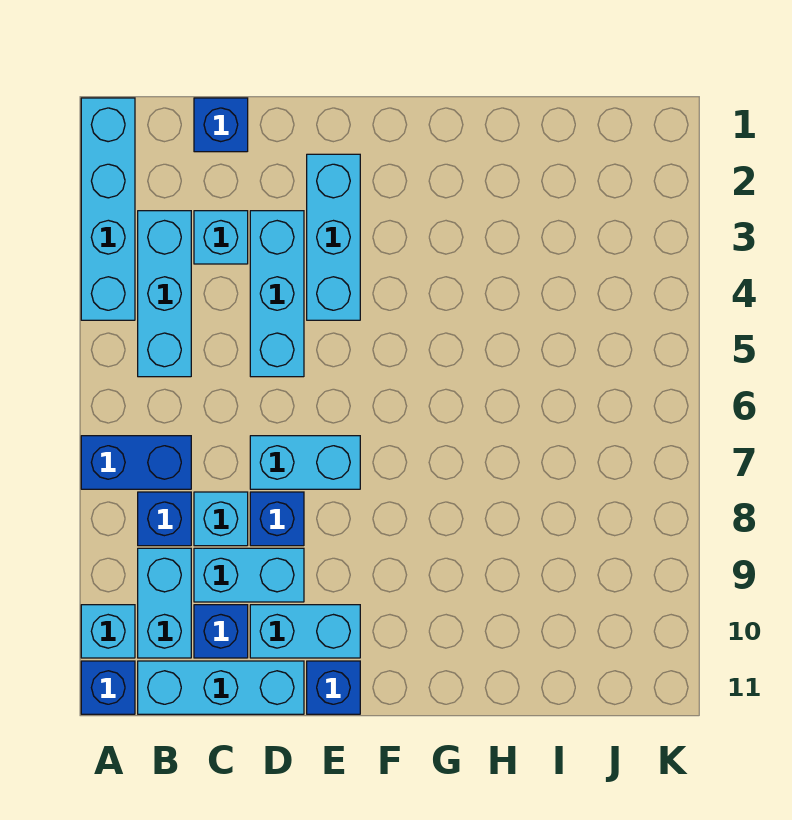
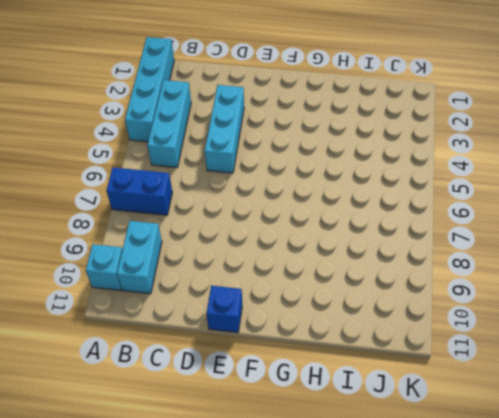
none -> blue 1x1 brick [81,661,135,714]
none -> blue 1x1 brick [138,492,191,546]
none -> cyan 1x3 brick [138,661,304,714]

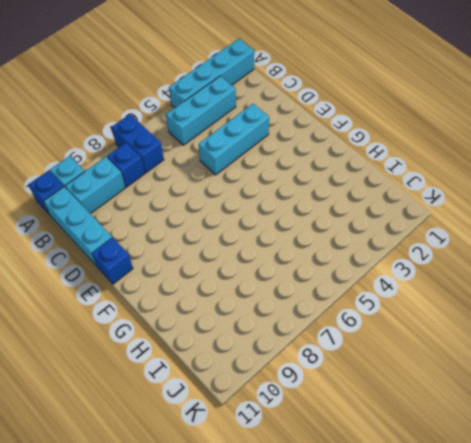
none -> blue 1x1 brick [194,98,248,152]
none -> cyan 1x1 brick [194,211,248,264]
none -> cyan 1x1 brick [194,492,248,546]

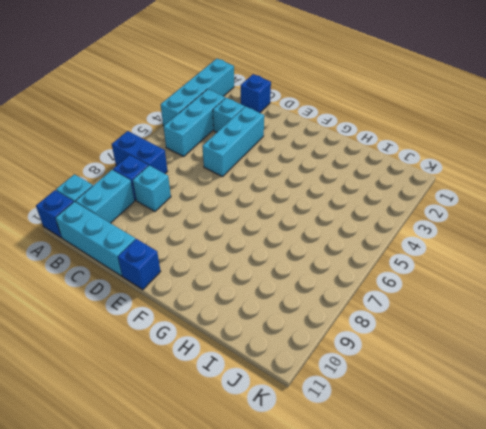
none -> cyan 1x2 brick [194,548,304,602]
none -> blue 1x1 brick [194,605,248,658]
none -> cyan 1x2 brick [250,436,360,489]

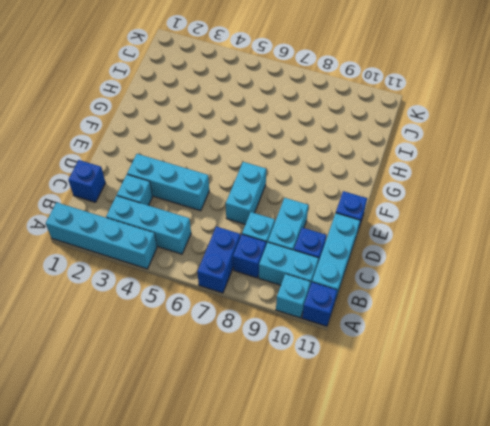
none -> blue 1x1 brick [250,492,304,546]
none -> cyan 1x2 brick [250,605,360,658]
none -> cyan 1x3 brick [307,154,360,320]

